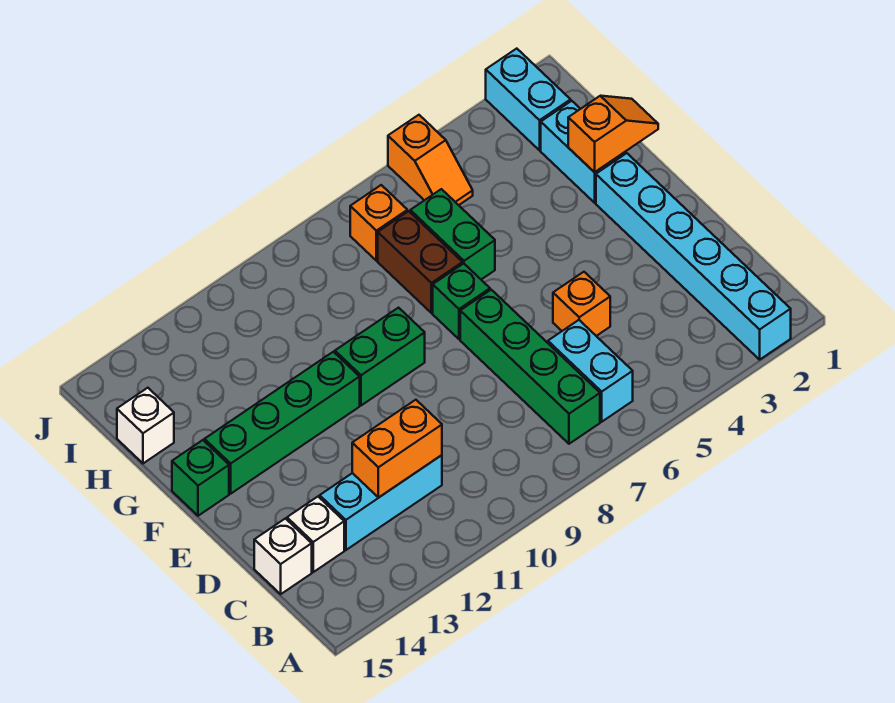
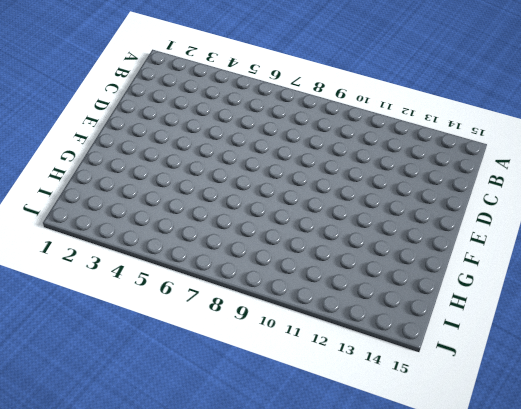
none -> cyan 1x6 brick [596,153,791,360]
none -> cyan 1x2 brick [548,320,633,422]
none -> green 1x4 brick [460,290,600,444]

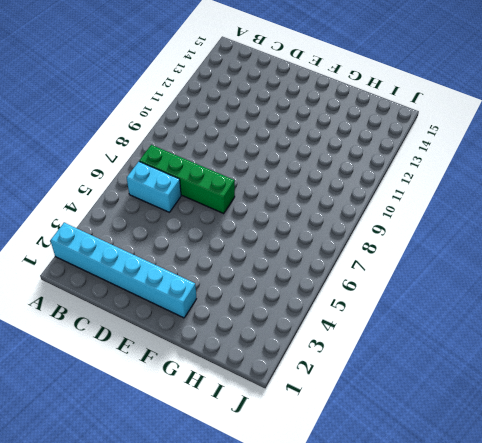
none -> cyan 1x3 brick [320,455,442,550]
none -> white 1x1 brick [287,497,344,572]
none -> white 1x1 brick [254,519,312,594]

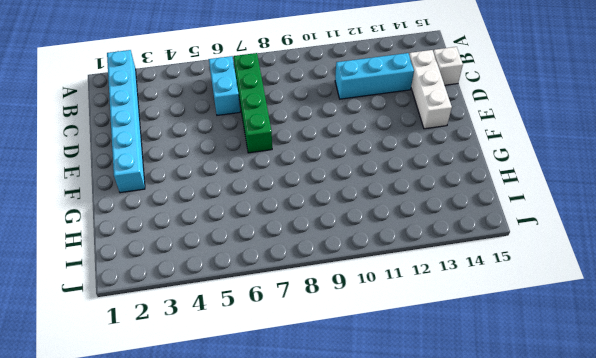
white 1x3 brick [409,50,452,129] -> white 1x1 brick [287,497,344,572]
none -> orange 1x1 brick [553,272,610,336]
none -> green 1x1 brick [433,264,490,339]
none -> green 1x2 brick [335,308,425,405]

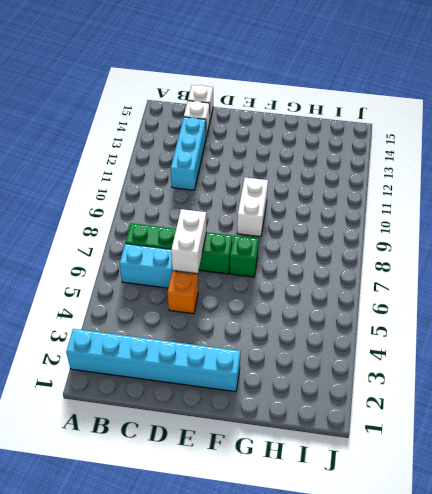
white 1x2 brick [171,209,206,273] -> none
white 1x2 brick [237,178,268,237] -> green 1x2 brick [335,308,425,405]
none -> green 1x4 brick [204,352,360,494]
none -> green 1x1 brick [172,440,229,516]
none -> cyan 1x2 brick [541,101,626,203]

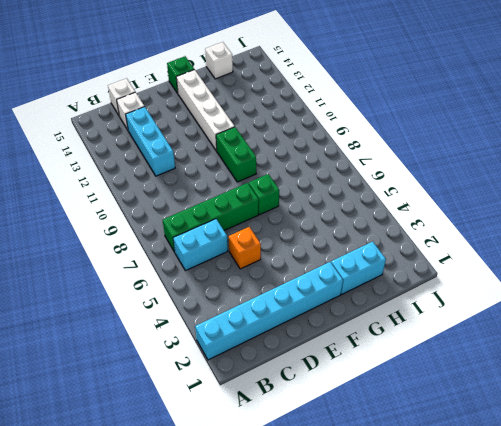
white 1x4 brick [176,70,235,151] -> green 1x4 brick [204,352,360,494]
none -> green 1x2 brick [410,189,495,279]
none -> brown 1x2 brick [378,211,463,313]
none -> cyan 1x2 brick [486,49,571,150]

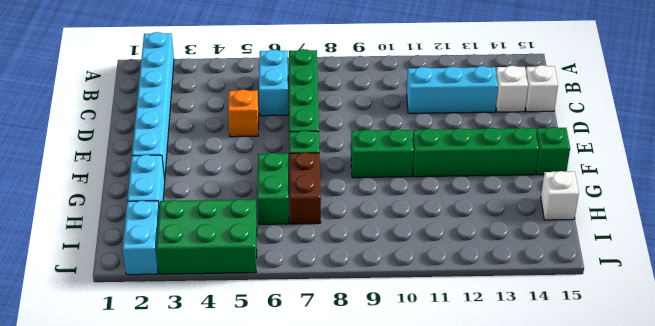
green 2x3 brick [156,199,257,274] -> orange 1x2 slope [388,115,473,205]
none -> orange 1x1 brick [350,185,407,261]
none -> orange 1x2 brick [352,400,442,497]
none -> orange 1x2 slope [568,96,658,172]

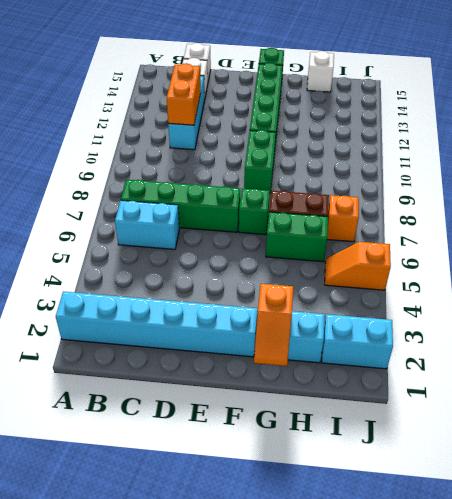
none -> orange 1x1 brick [553,272,610,336]

